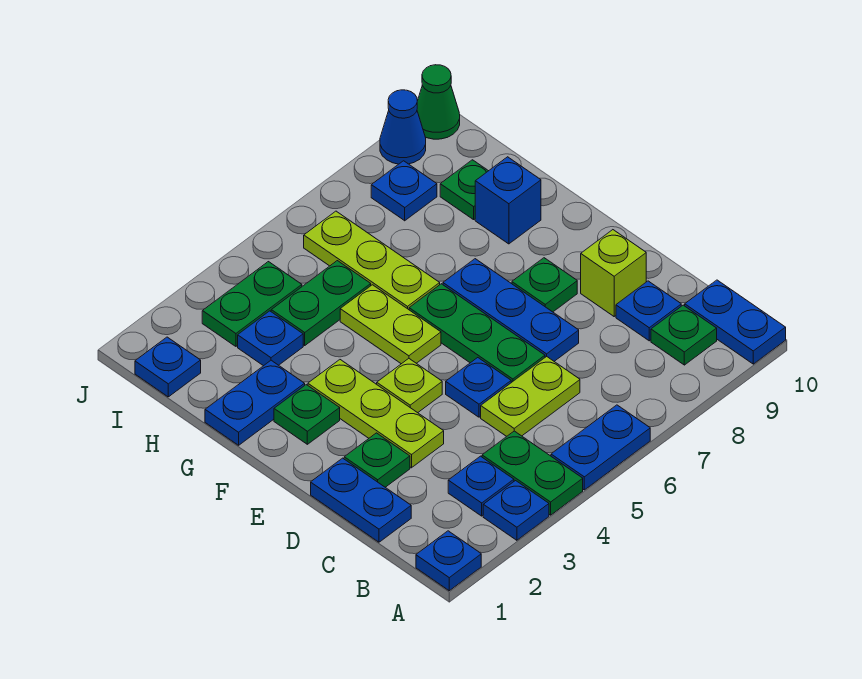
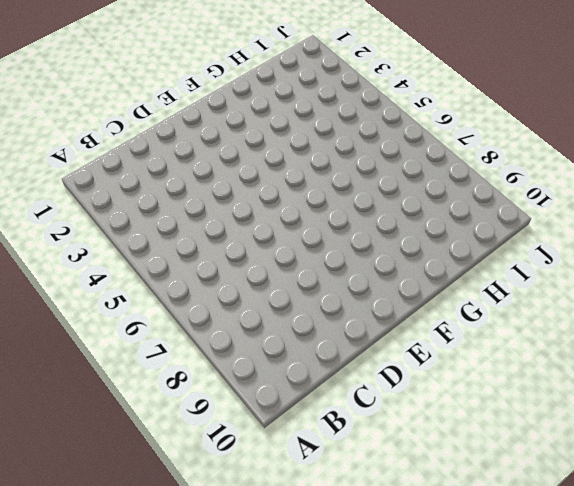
none -> blue 1x1 plate [416,531,481,591]
none -> blue 1x1 plate [483,481,549,540]
none -> green 1x2 plate [482,431,583,515]
none -> blue 1x2 plate [551,405,650,490]

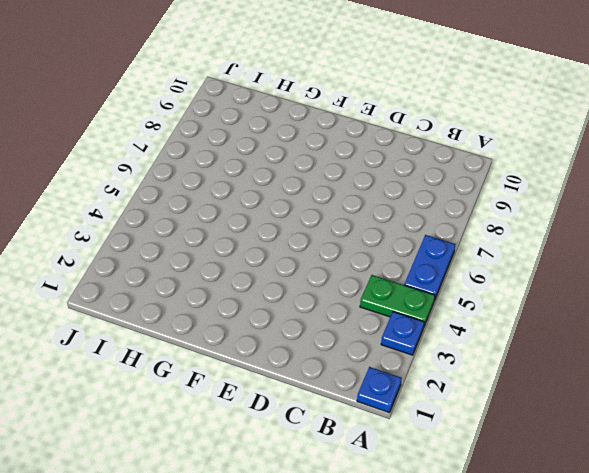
none -> blue 1x2 plate [685,280,786,364]
none -> blue 1x1 plate [448,456,514,516]
none -> green 1x1 plate [651,305,717,365]
none -> blue 1x2 plate [311,458,411,542]

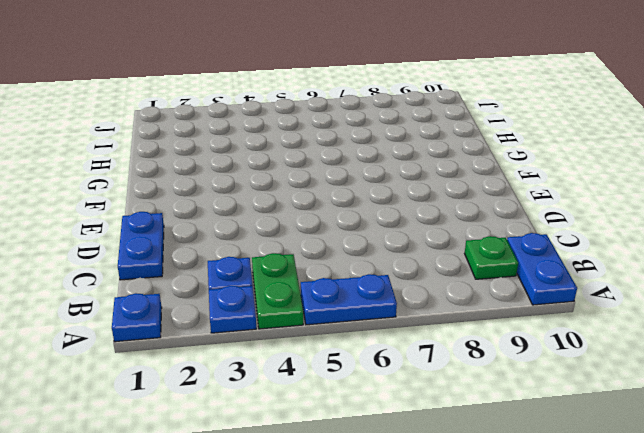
none -> lime 1x2 plate [481,357,580,436]
none -> blue 1x1 plate [616,281,681,341]
none -> green 1x1 plate [344,433,410,487]
none -> lime 1x3 plate [308,360,444,468]

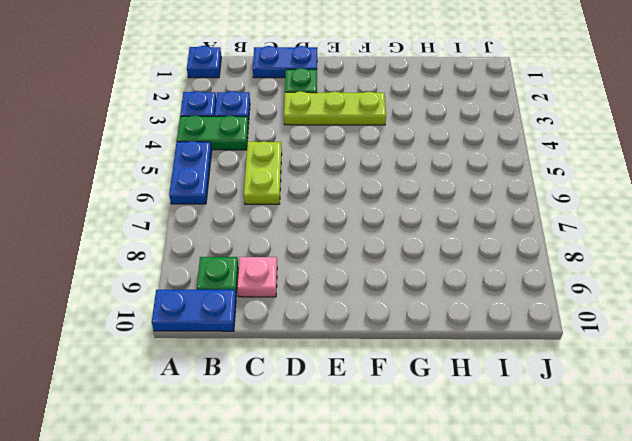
pink 1x1 plate [237,257,277,297] -> blue 1x1 plate [616,281,681,341]
none -> blue 1x1 plate [446,358,511,417]
none -> green 1x3 plate [409,284,545,383]
none -> blue 1x3 plate [443,259,579,361]
none -> lime 1x1 brick [581,230,646,316]

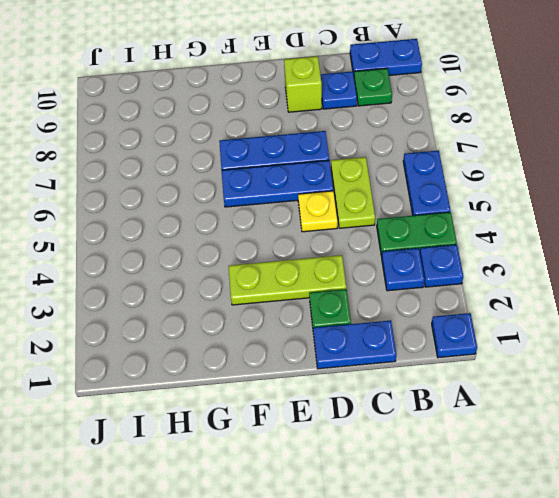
yellow 1x1 plate [298,191,338,232] -> blue 1x1 plate [446,358,511,417]
blue 1x3 plate [222,160,333,207] -> green 1x3 plate [409,284,545,383]
none -> lime 1x1 plate [377,359,442,413]
none -> green 1x1 plate [512,258,577,312]
none -> green 1x1 plate [274,385,340,444]
none -> lime 1x2 plate [340,285,441,364]

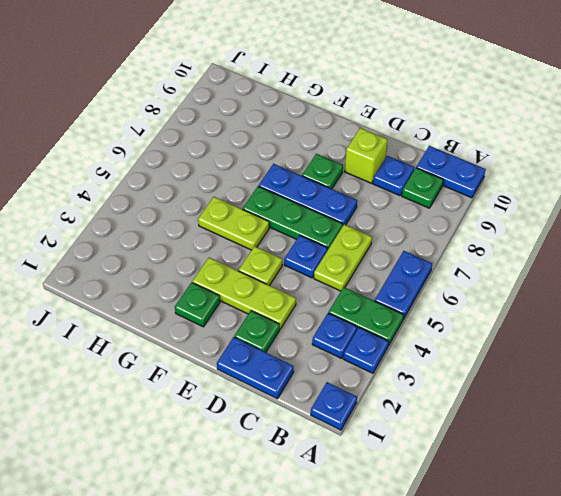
none -> blue 1x2 plate [205,360,305,445]
none -> lime 1x3 plate [304,211,440,310]
none -> blue 1x1 brick [475,157,541,244]
none -> blue 1x1 plate [238,311,303,366]

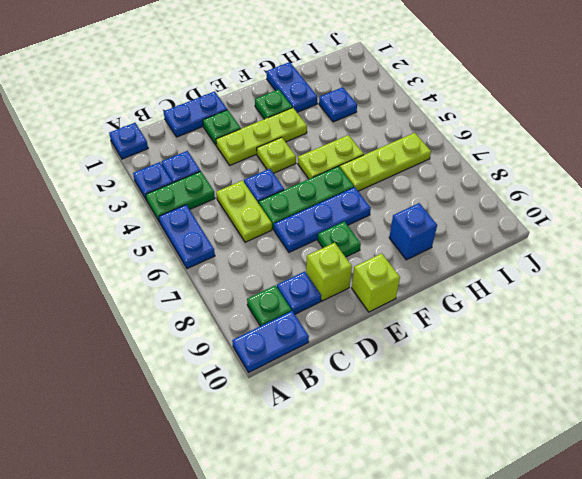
lime 1x1 brick [352,253,400,312] -> none
none -> green 1x2 plate [271,261,371,345]
none -> green 1x1 plate [440,160,488,220]
none -> blue 1x1 plate [135,337,201,397]
none -> green 1x2 plate [202,262,302,346]

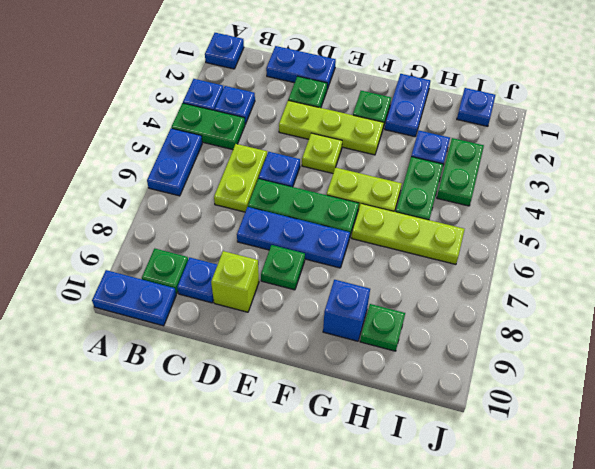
none -> blue 1x1 plate [371,161,437,221]
none -> blue 1x1 cone [380,90,426,164]
none -> green 1x1 cone [417,65,460,139]

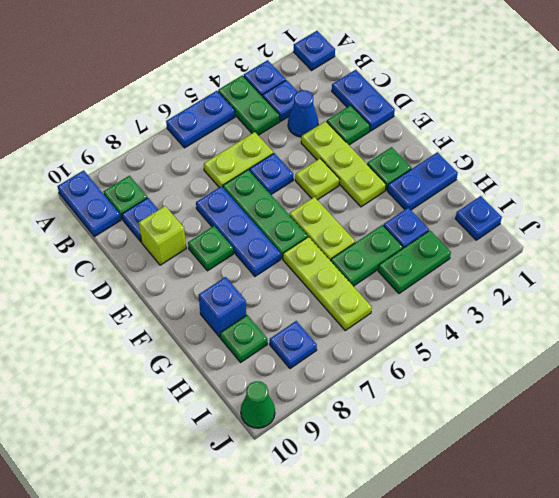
blue 1x1 cone [288,90,318,137] -> blue 1x1 cone moved to [380,90,426,164]

